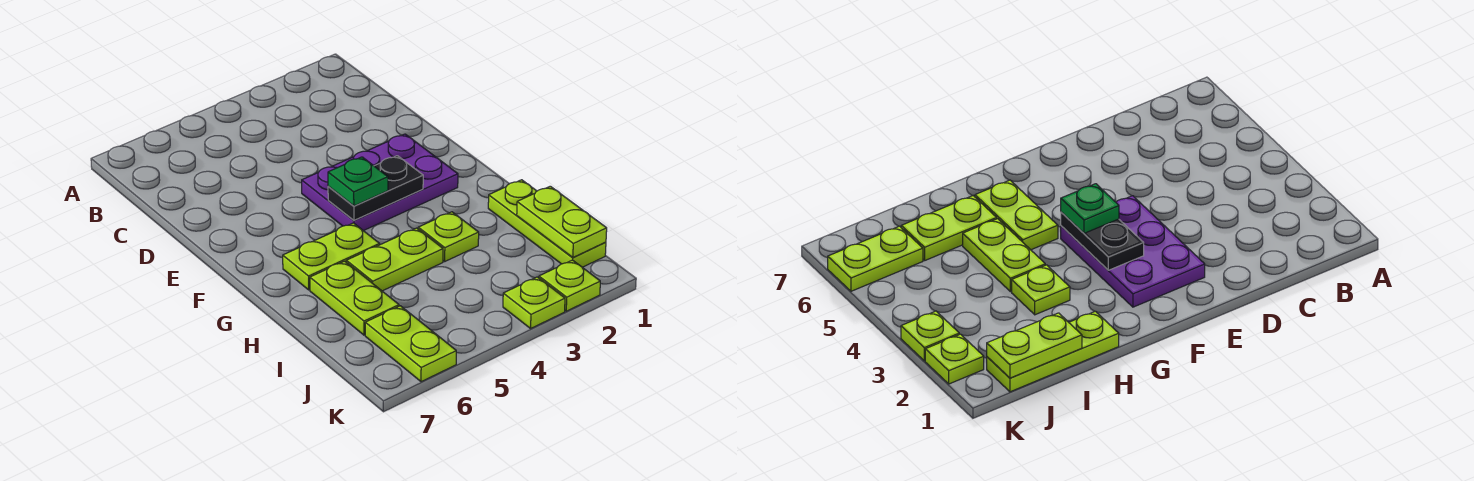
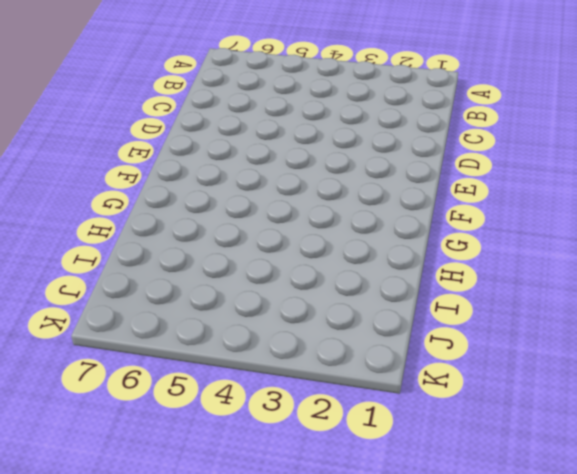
none -> purple 2x3 plate [302,134,458,231]
none -> lime 1x2 plate [283,223,380,290]
none -> lime 1x3 plate [488,180,606,267]

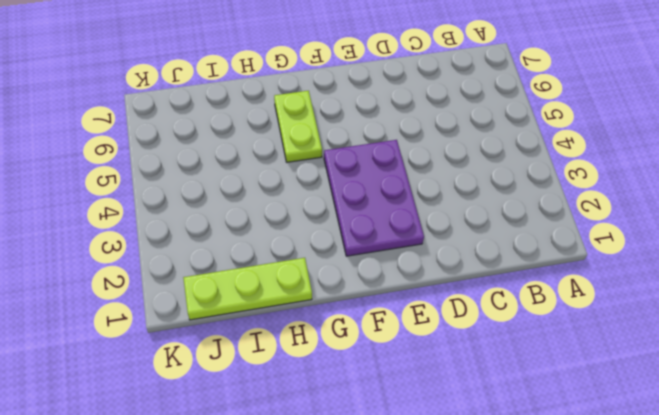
none -> lime 1x1 plate [418,212,479,261]
none -> lime 1x2 plate [346,228,443,291]
none -> lime 1x2 plate [310,261,399,335]

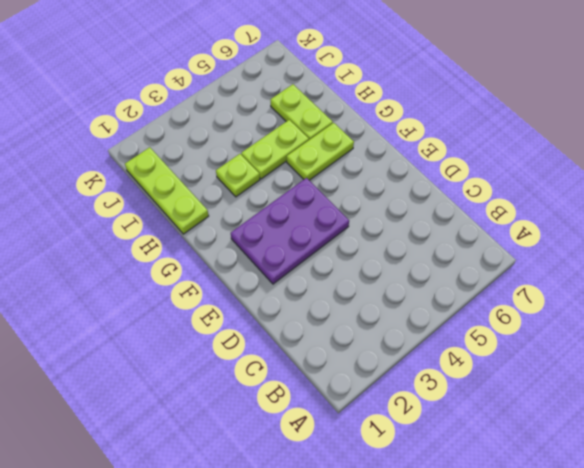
none -> lime 1x2 plate [365,306,456,382]
none -> lime 1x1 plate [539,260,600,311]
none -> lime 1x1 plate [503,277,565,328]

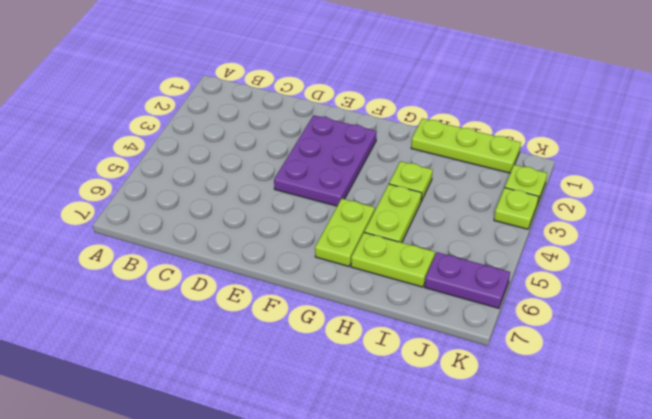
purple 1x2 plate [425,252,510,308] -> lime 1x2 plate [365,306,456,382]
none -> black 1x2 plate [328,156,423,221]
none -> lime 1x2 plate [517,186,607,258]
none -> green 1x1 plate [328,157,388,206]

